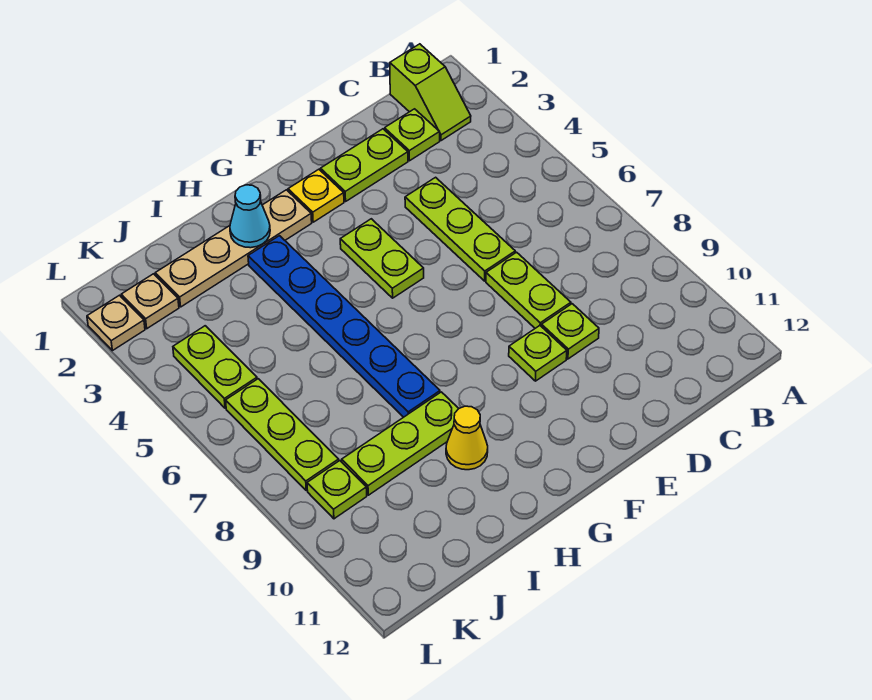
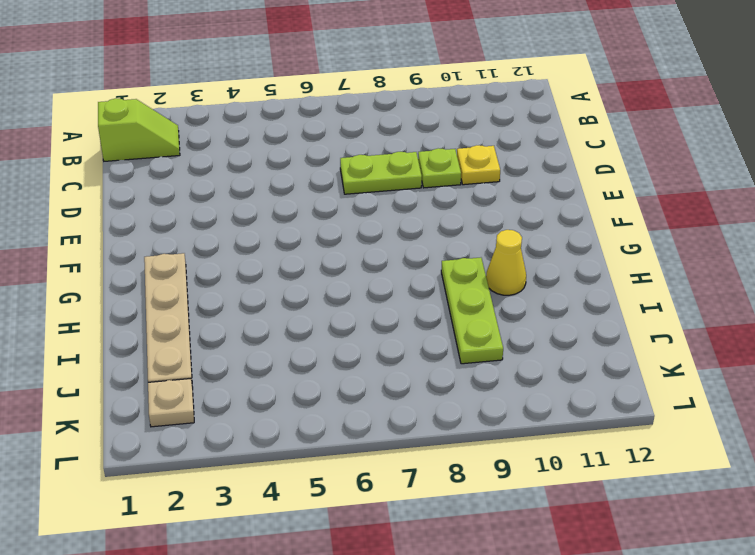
yellow 1x1 plate [457,145,500,185] -> yellow 1x1 plate moved to [288,169,344,222]
none -> lime 1x1 plate [385,109,440,161]
none -> lime 1x2 plate [321,129,408,201]
none -> lime 1x3 plate [405,177,515,281]

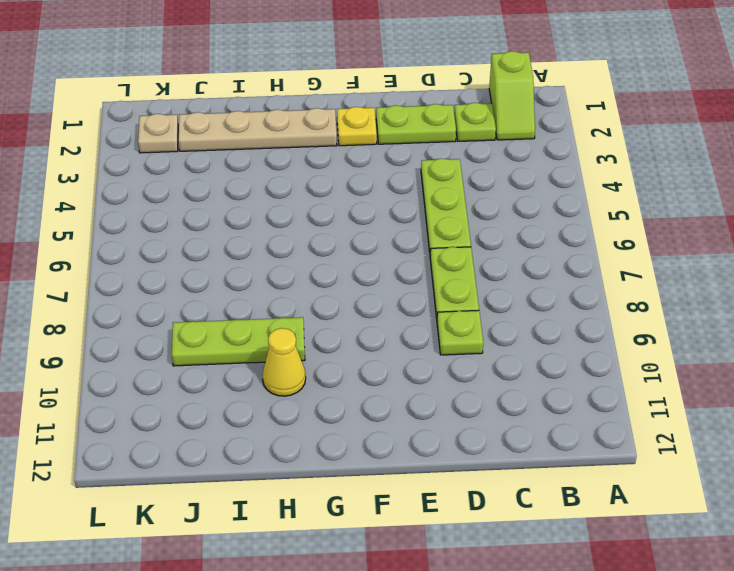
none -> lime 1x1 plate [509,326,567,381]
none -> lime 1x2 plate [340,219,424,298]
none -> blue 1x6 plate [248,236,440,417]

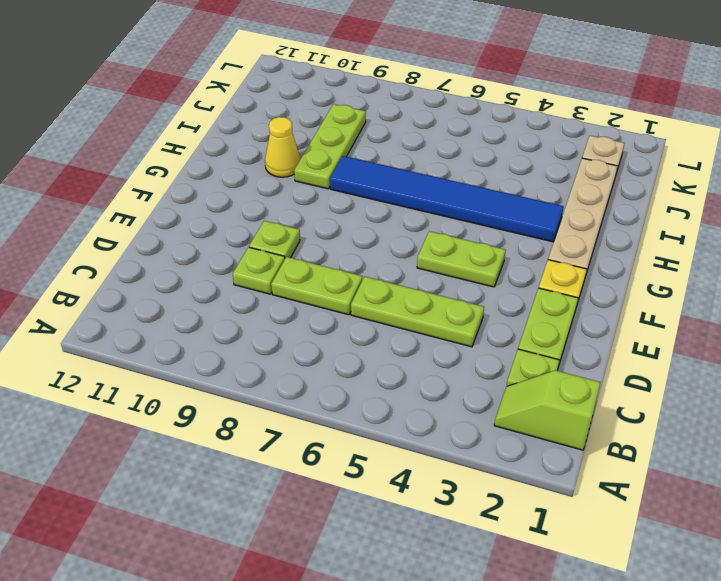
blue 1x6 tile [330,156,564,242] -> blue 1x6 plate [248,236,440,417]
none -> lime 1x2 plate [173,326,257,408]
none -> lime 1x3 plate [226,379,339,491]
none -> lime 1x1 plate [307,461,367,519]

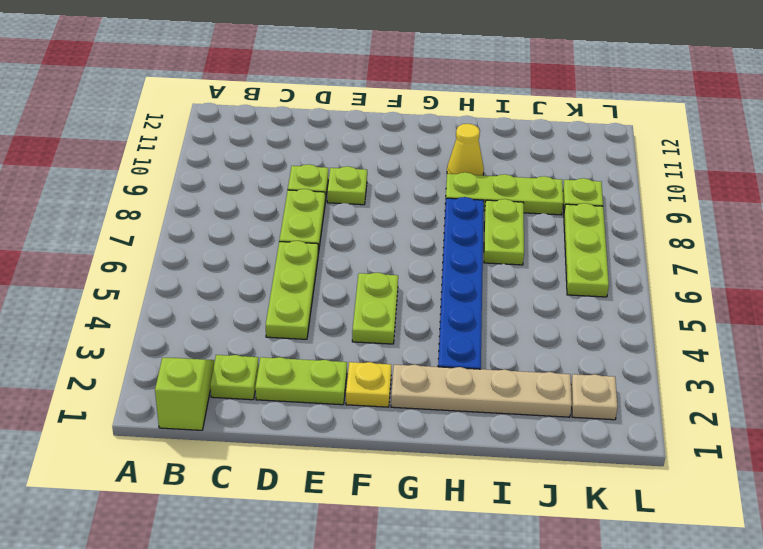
lime 1x2 plate [484,199,524,265] -> lime 1x2 plate moved to [173,326,257,408]
none -> tan 1x1 plate [87,295,145,351]
none -> cyan 1x1 cone [230,185,270,248]

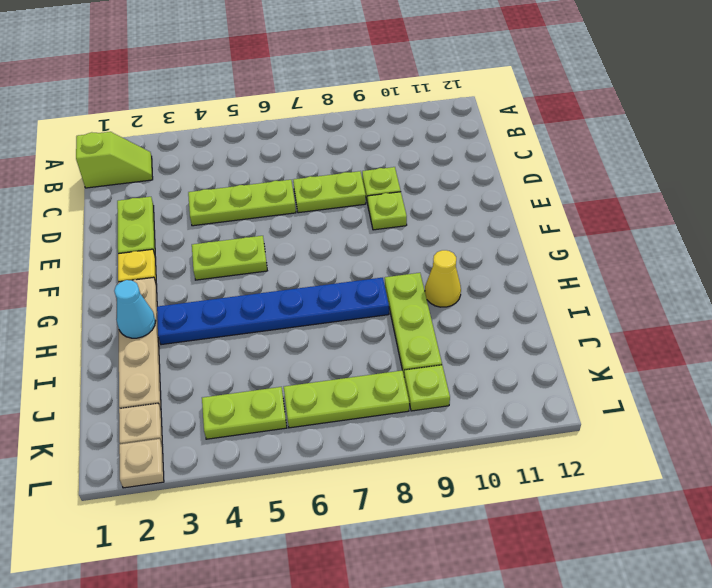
none -> lime 1x1 plate [385,109,440,161]

